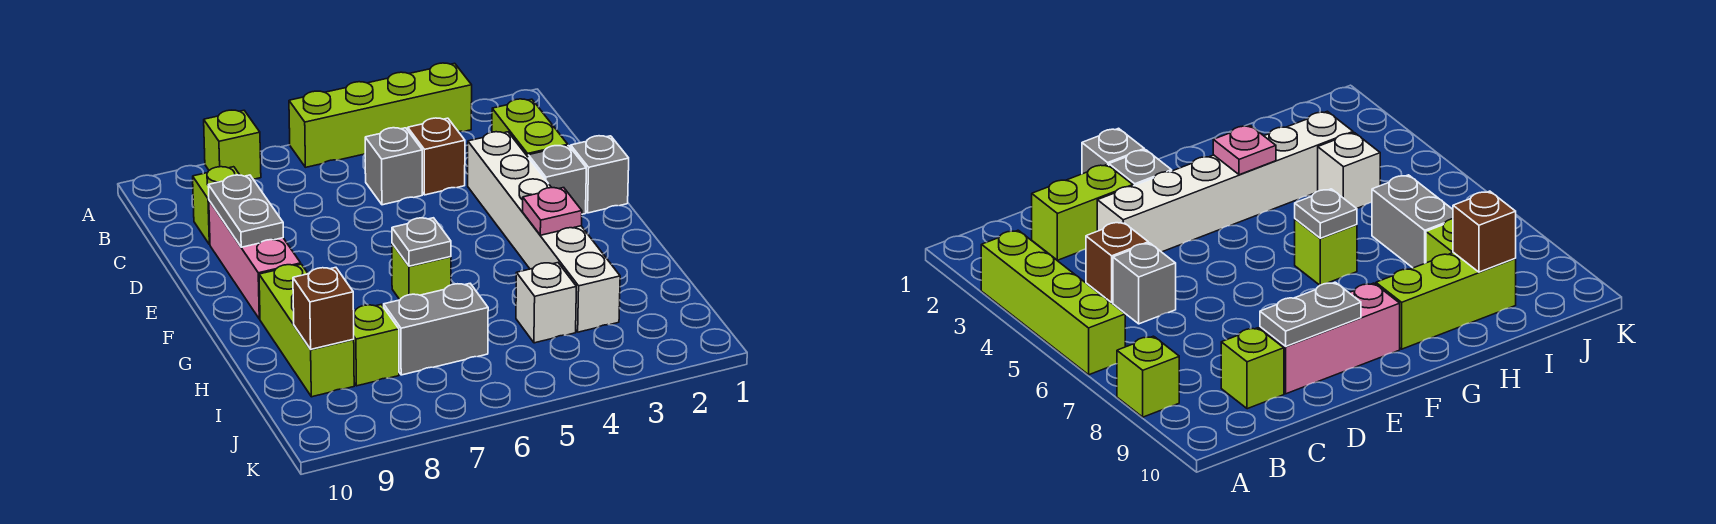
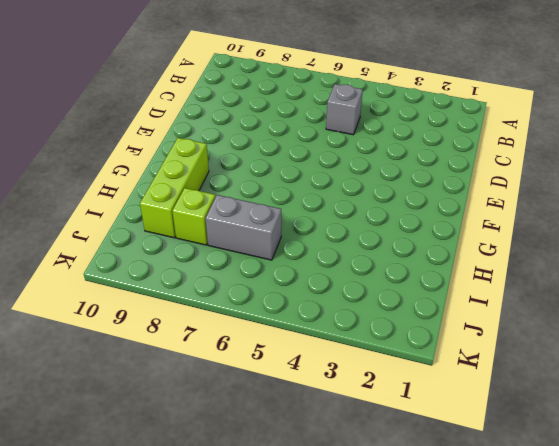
none -> lime 1x4 brick [289,63,472,167]
none -> lime 1x1 brick [204,110,261,179]
none -> lime 1x2 brick [492,99,568,157]

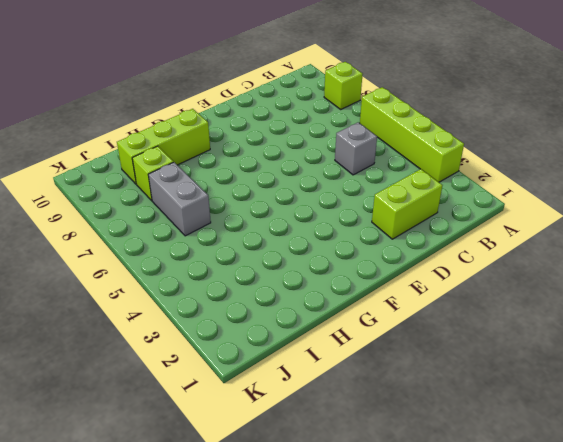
none -> brown 1x1 brick [408,118,465,195]
none -> lime 1x1 brick [193,167,239,245]
none -> white 1x6 brick [468,132,620,332]

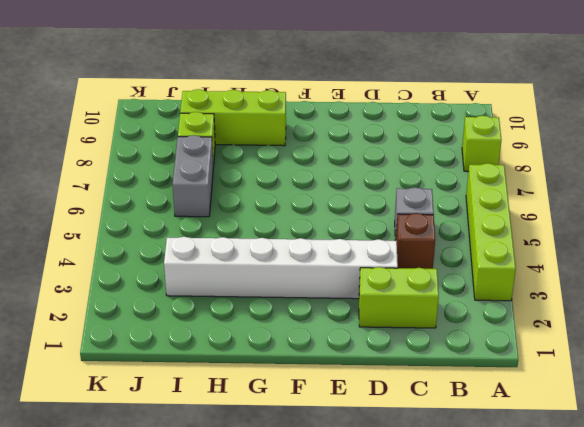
none -> lime 1x1 brick [193,167,239,245]
none -> pink 1x3 brick [209,201,301,319]
none -> grey 1x1 brick [571,136,629,213]

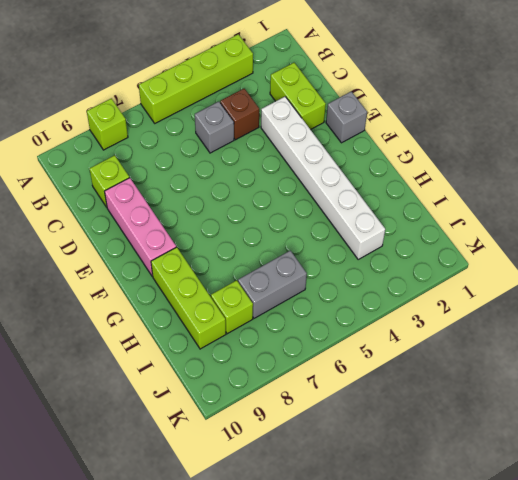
none -> grey 1x1 brick [528,146,586,214]
none -> lime 1x1 brick [392,243,451,299]
none -> white 1x1 brick [516,263,576,343]

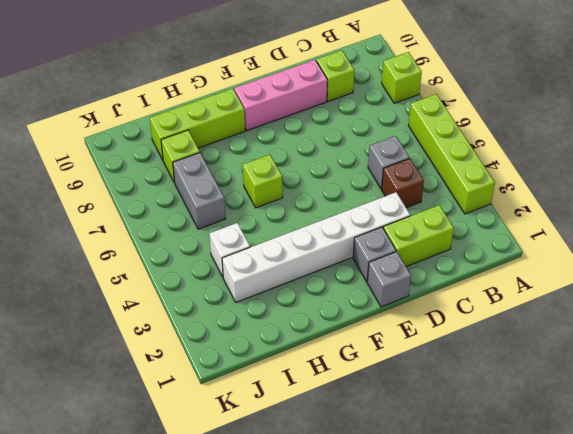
none -> grey 1x2 plate [208,175,283,247]
none -> pink 1x1 plate [523,188,582,235]
none -> grey 1x1 plate [392,218,451,266]

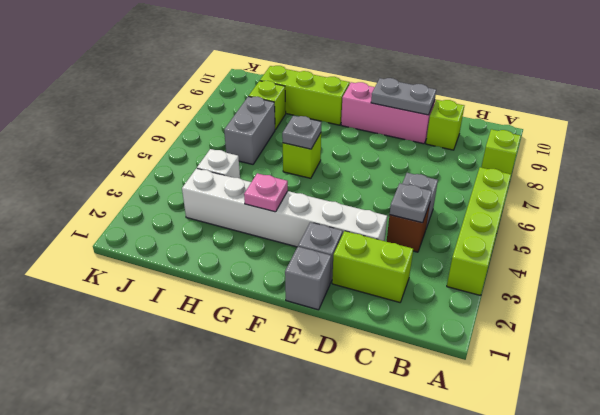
grey 1x1 plate [390,183,432,223] -> none
none -> brown 1x1 brick [293,267,354,349]

